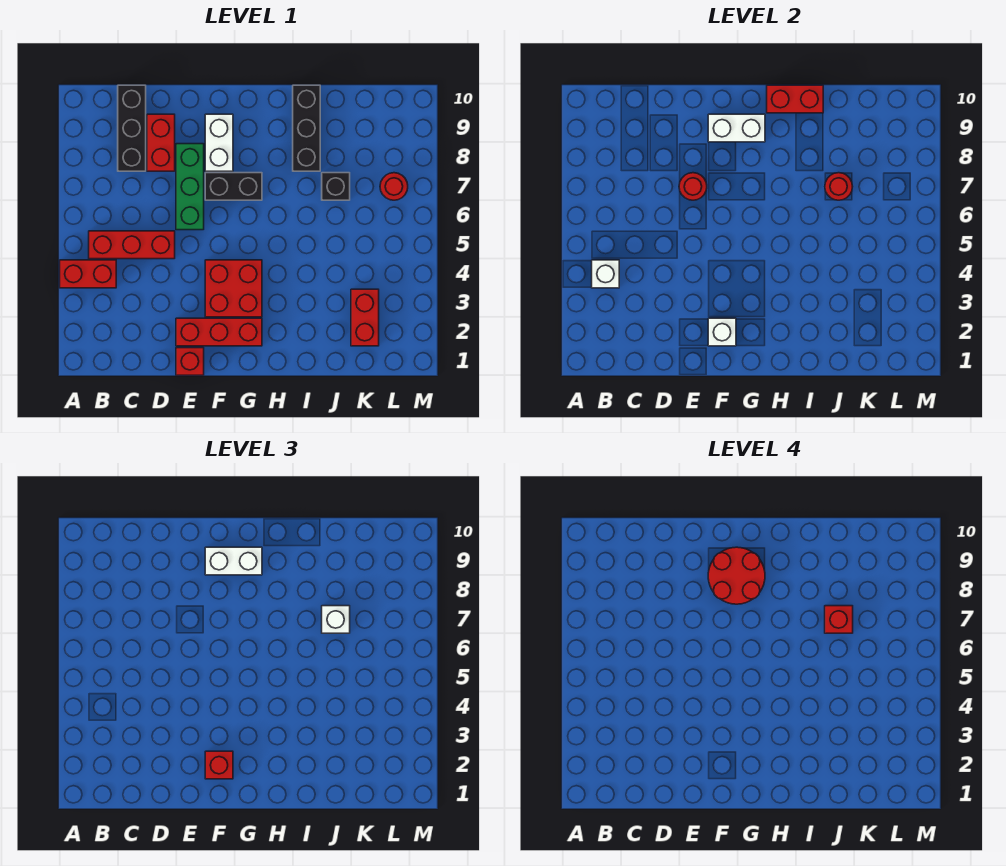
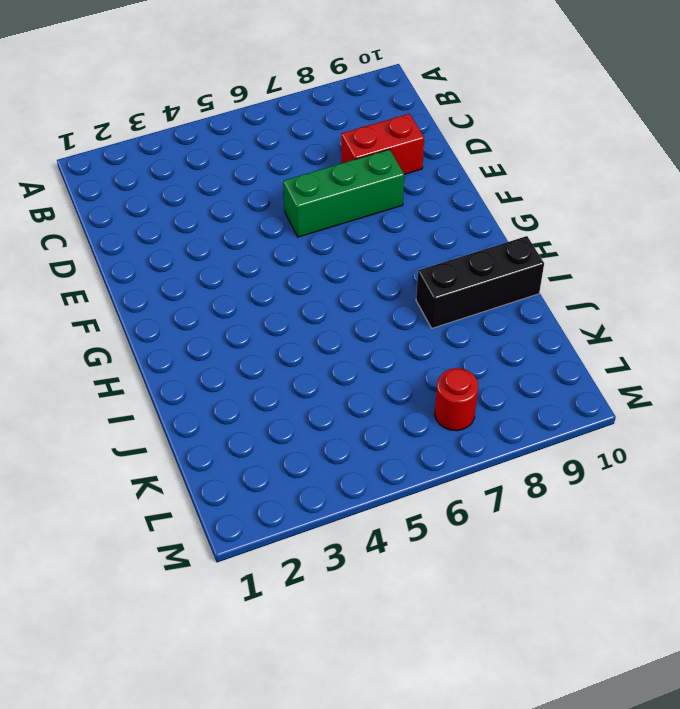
none -> red 1x2 brick [60,260,116,288]
none -> red 1x3 brick [89,231,175,259]
none -> black 1x3 brick [118,85,146,171]

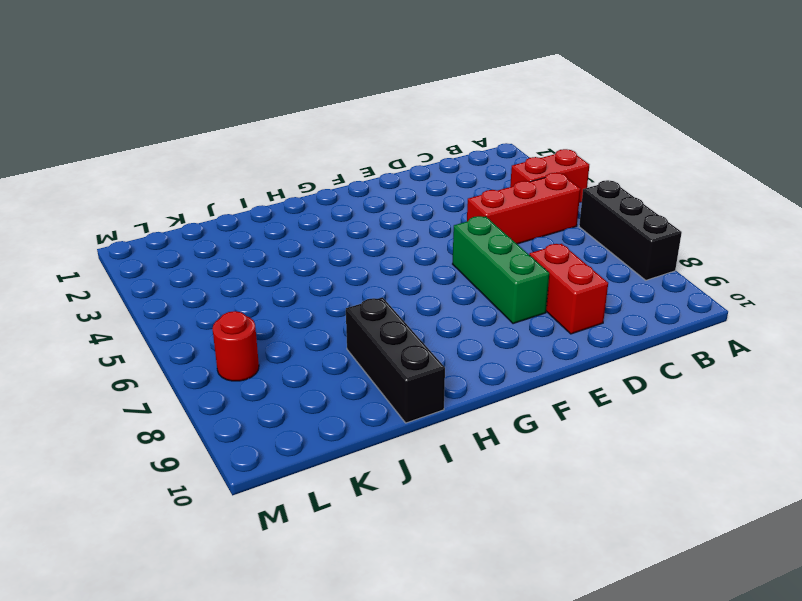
black 1x3 brick [579,180,682,280] -> black 1x3 brick moved to [118,85,146,171]
none -> red 1x1 brick [176,348,204,375]
none -> red 1x3 brick [176,318,262,346]
none -> red 2x2 brick [205,260,262,317]

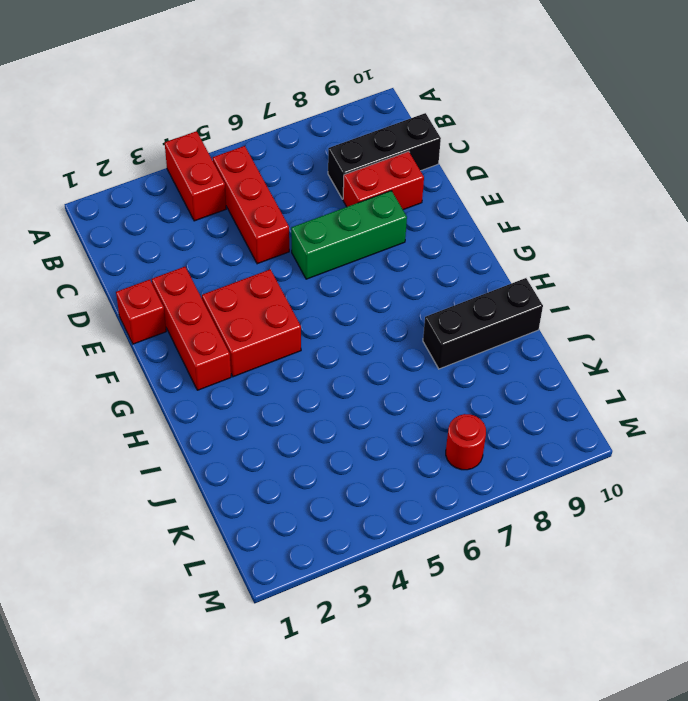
none -> black 1x2 brick [205,173,262,200]
none -> white 1x2 brick [205,114,233,171]
none -> black 1x1 brick [322,173,350,200]

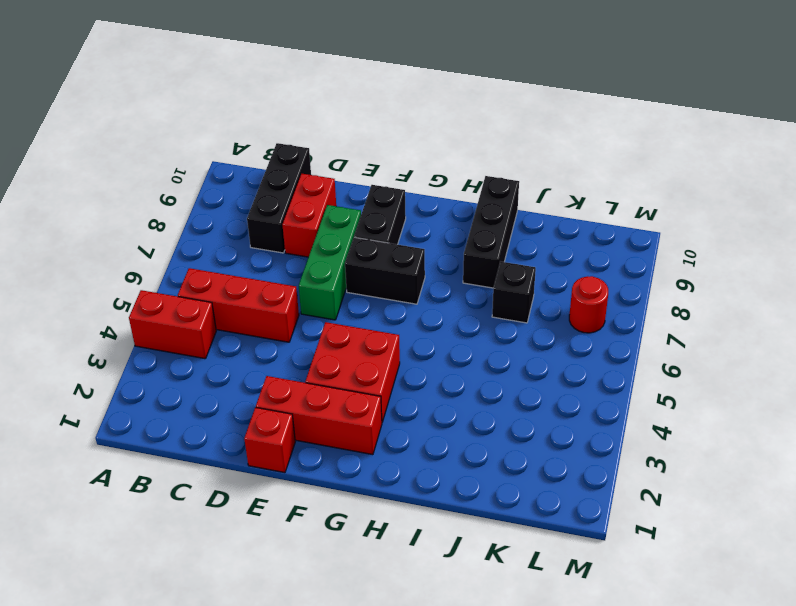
black 1x2 brick [354,185,406,244] -> white 1x2 brick [205,114,233,171]
none -> red 1x2 brick [351,289,379,346]
none -> white 1x1 brick [592,260,619,288]
none -> red 1x1 round brick [679,173,707,200]

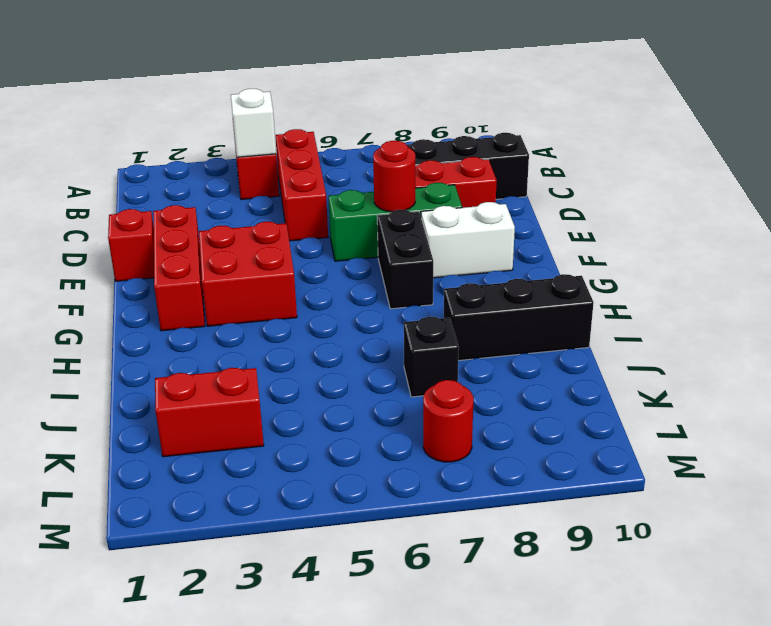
none -> white 1x1 brick [708,318,736,346]
none -> white 1x2 brick [708,114,765,142]
none -> red 1x2 brick [767,85,823,113]

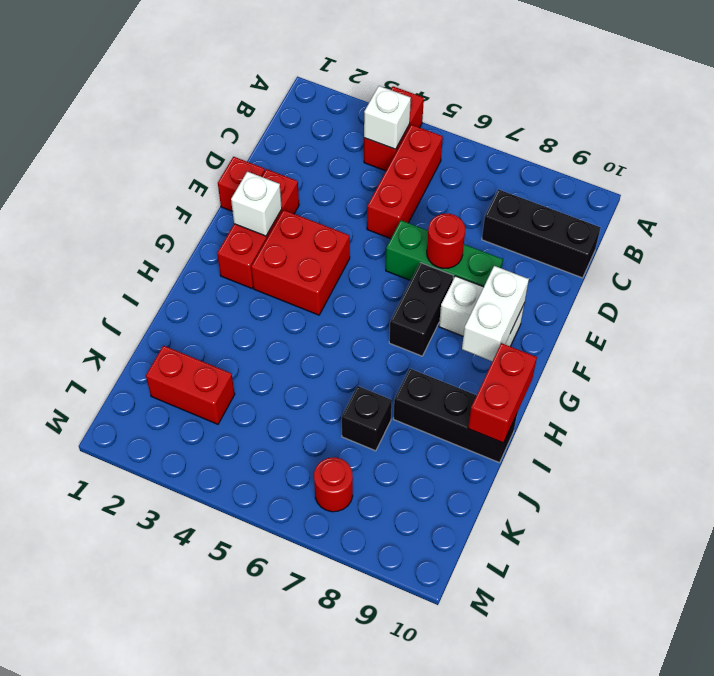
none -> red 1x2 brick [147,114,175,171]
none -> red 1x1 round brick [825,173,853,200]
none -> red 1x1 brick [205,751,233,779]

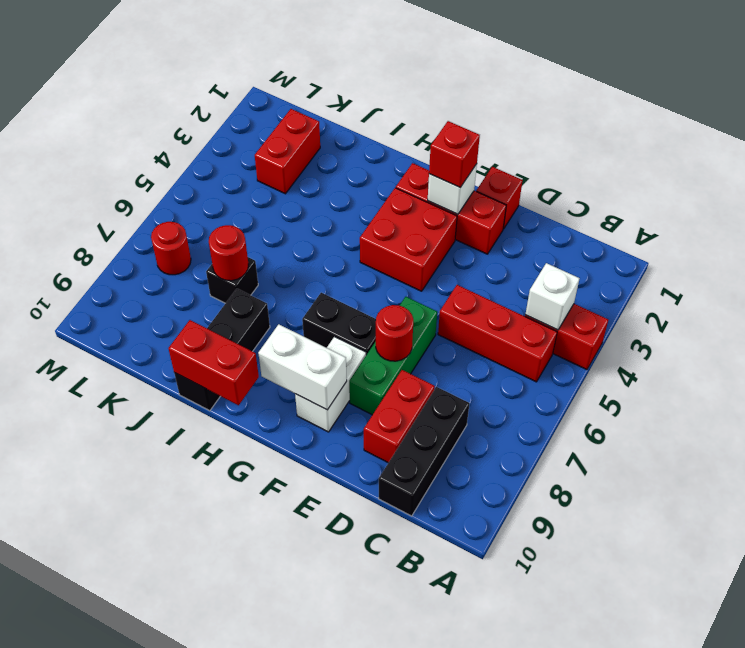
none -> white 1x2 brick [205,547,262,575]
none -> white 1x1 brick [322,606,350,633]
none -> red 2x2 round brick [708,547,765,604]

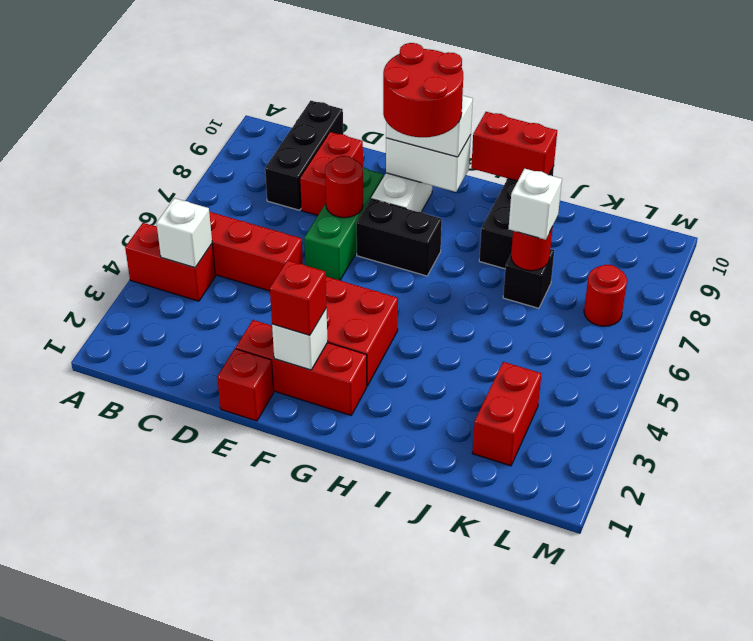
none -> red 1x1 brick [825,606,853,633]

